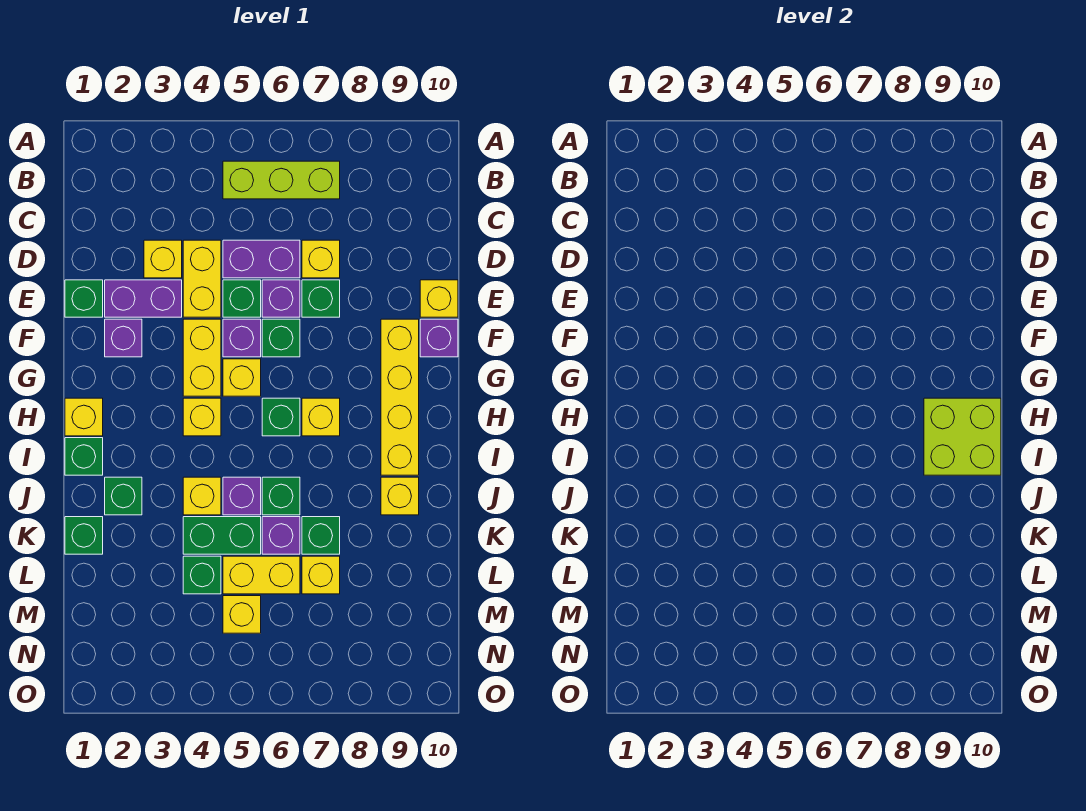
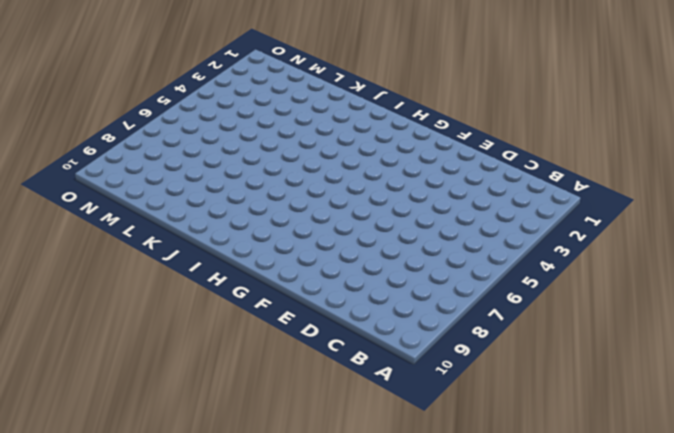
none -> lime 1x3 brick [223,161,340,199]
none -> yellow 1x1 brick [144,240,182,278]
none -> yellow 1x2 brick [183,240,221,317]
none -> purple 1x2 brick [223,240,300,278]

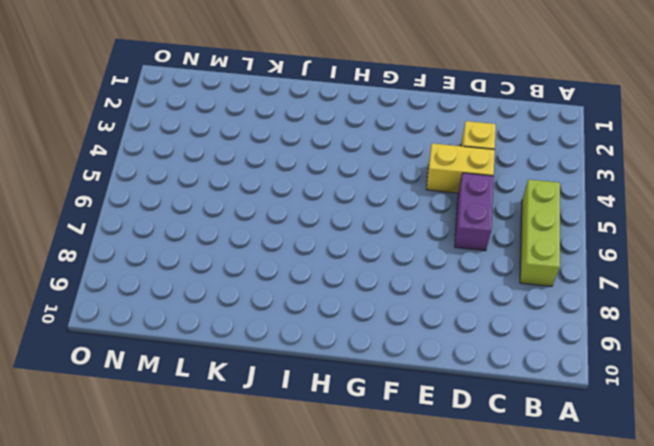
none -> yellow 1x1 brick [302,240,340,278]
none -> green 1x1 brick [65,280,103,317]
none -> purple 1x2 brick [105,280,182,317]
none -> green 1x1 brick [223,280,261,317]

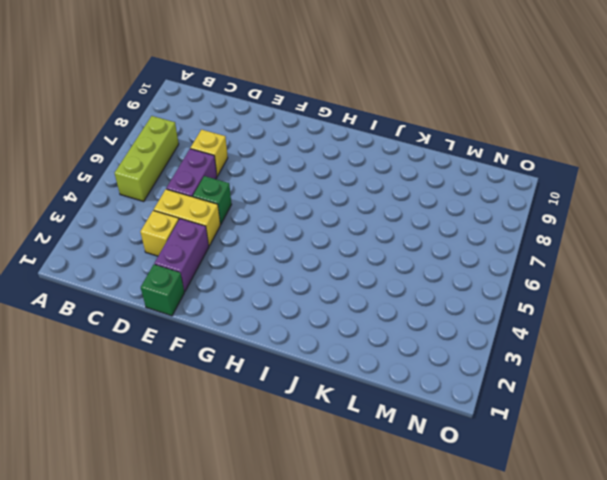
none -> purple 1x1 brick [262,280,300,317]
none -> green 1x1 brick [302,280,340,317]
none -> yellow 1x1 brick [420,280,458,317]
none -> purple 1x1 brick [105,319,142,357]

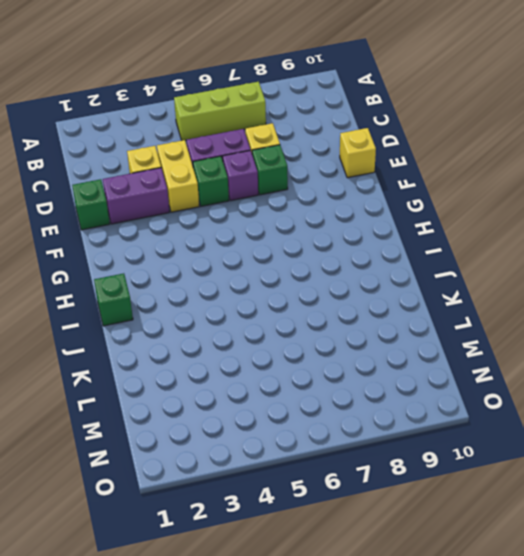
none -> purple 1x1 brick [105,319,142,357]
none -> yellow 1x2 brick [183,319,221,396]
none -> purple 1x1 brick [223,319,261,357]
none -> green 1x1 brick [262,319,300,357]

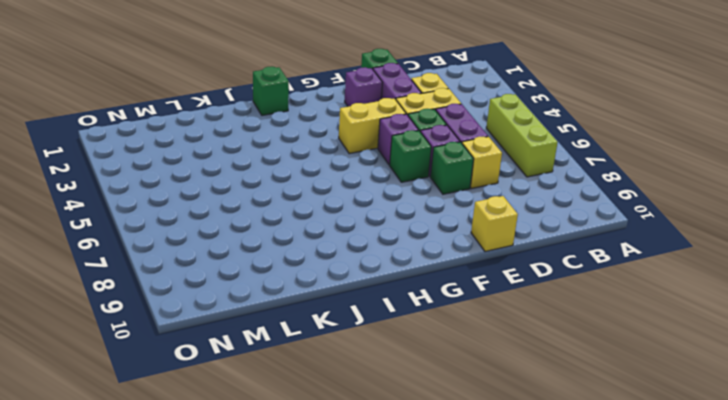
none -> yellow 1x4 brick [381,319,419,475]
none -> purple 1x1 brick [420,319,458,357]
none -> yellow 1x1 brick [223,359,261,396]
none -> yellow 1x1 brick [65,398,103,436]

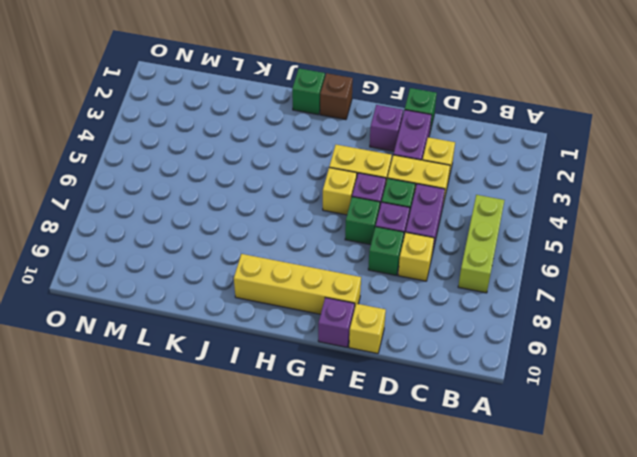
brown 1x1 brick [320,73,353,120] -> yellow 1x1 brick [65,398,103,436]
none -> yellow 1x1 brick [183,398,221,436]
none -> green 1x1 brick [262,398,300,436]
none -> yellow 1x1 brick [302,398,340,436]
none -> green 1x1 brick [105,477,142,515]

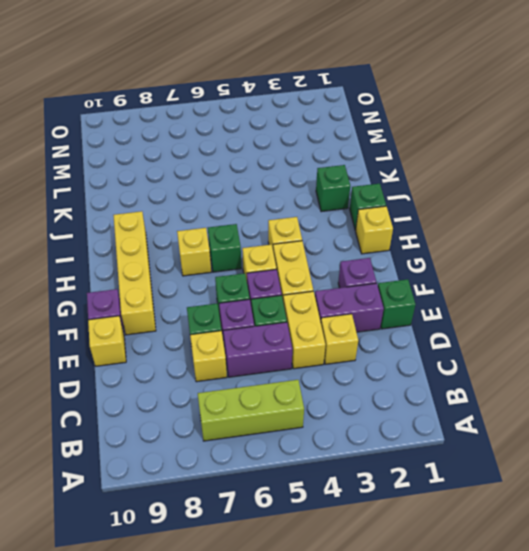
none -> yellow 1x1 brick [183,477,221,515]
none -> purple 1x1 brick [223,477,261,515]
none -> green 1x1 brick [262,477,300,515]
none -> yellow 1x1 brick [381,477,419,515]

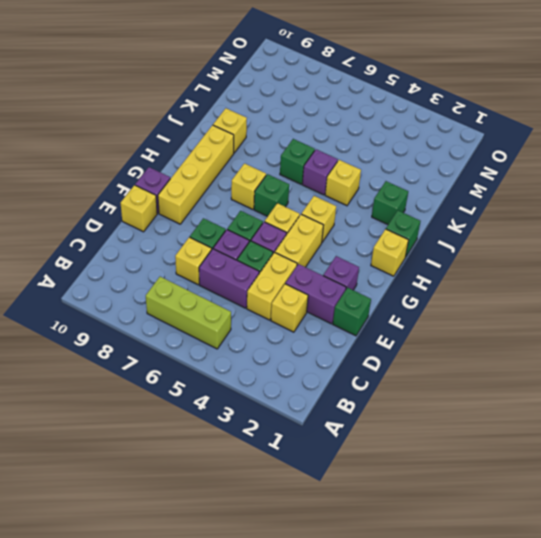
none -> green 1x1 brick [65,517,103,554]
none -> green 1x2 brick [183,517,261,554]
none -> purple 1x1 brick [262,517,300,554]
none -> green 1x1 brick [302,517,340,554]

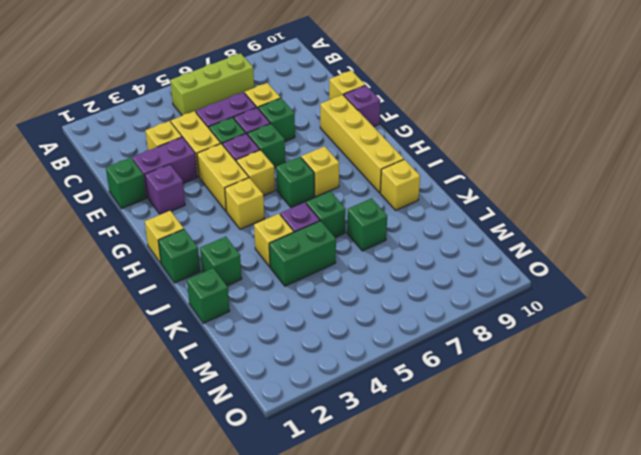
none -> purple 1x1 brick [262,517,300,554]
none -> green 1x1 brick [183,556,221,594]
none -> yellow 1x2 brick [223,556,300,594]
none -> yellow 1x1 brick [302,556,340,594]

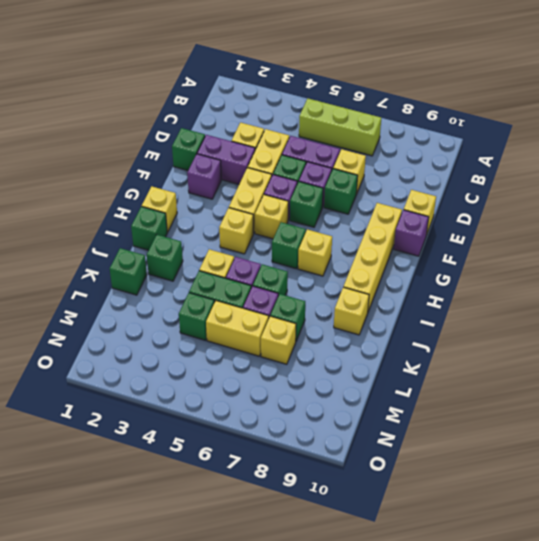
none -> yellow 1x1 brick [223,596,261,633]
none -> lime 2x2 brick [924,398,1001,475]

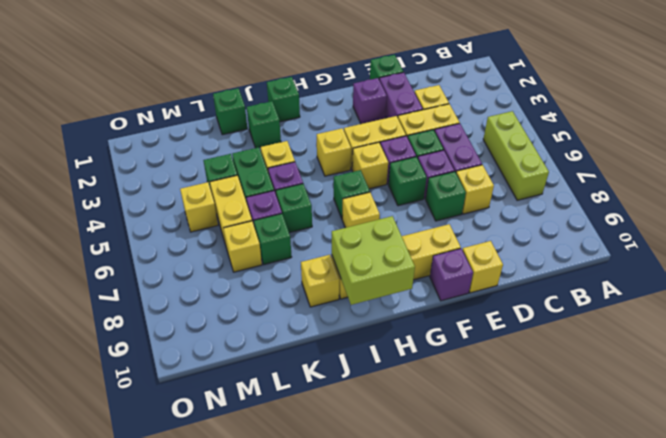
none -> yellow 1x1 brick [65,398,103,436]

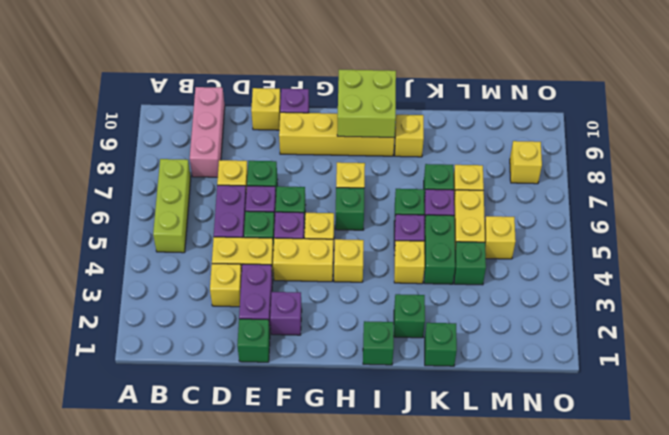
pink 1x3 brick [190,87,225,177] -> none
yellow 1x1 brick [510,141,542,184] -> yellow 1x1 brick moved to [65,398,103,436]

